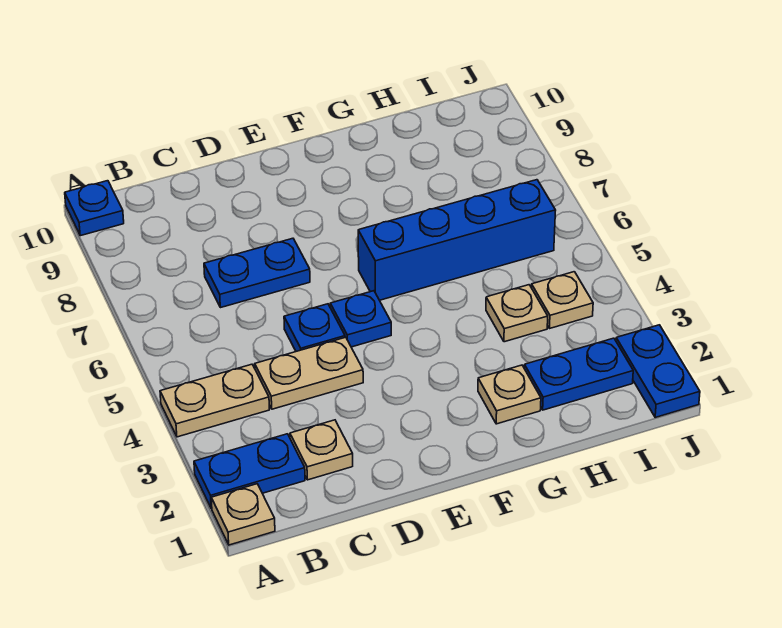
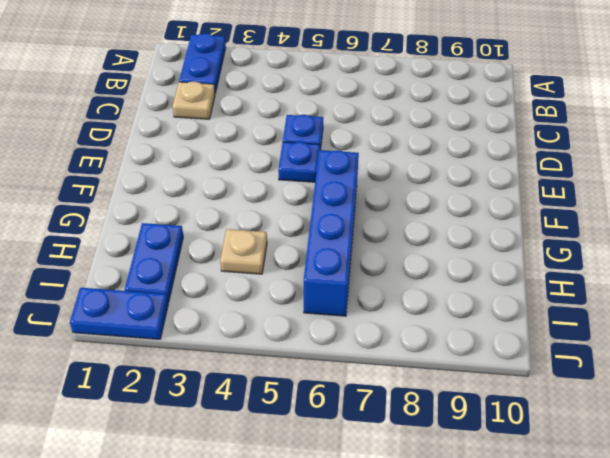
none -> tan 1x1 plate [211,484,275,545]
none -> tan 1x2 plate [160,364,269,437]
none -> blue 1x1 plate [65,181,124,236]

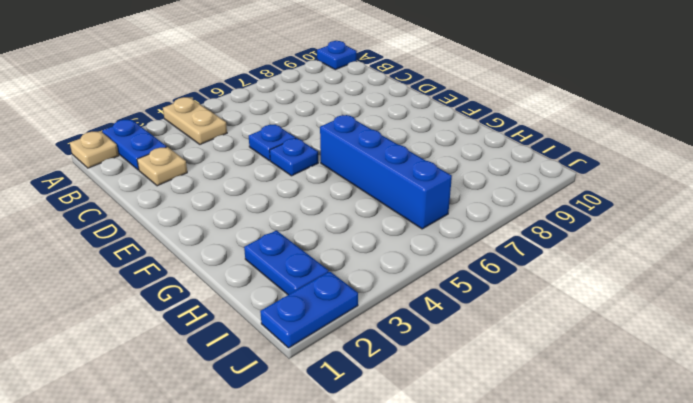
none -> tan 1x2 plate [255,337,363,409]
none -> blue 1x2 plate [204,238,310,308]
none -> tan 1x1 plate [478,365,541,424]

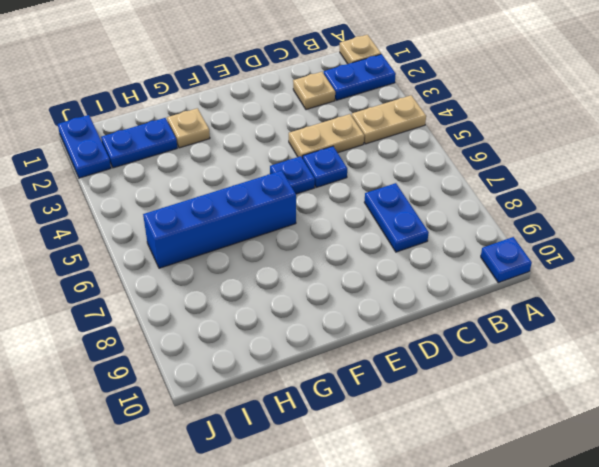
blue 1x2 plate [364,183,429,252] -> blue 1x2 plate turned to [204,238,310,308]
none -> tan 1x1 plate [486,285,548,342]
none -> tan 1x1 plate [531,272,593,328]

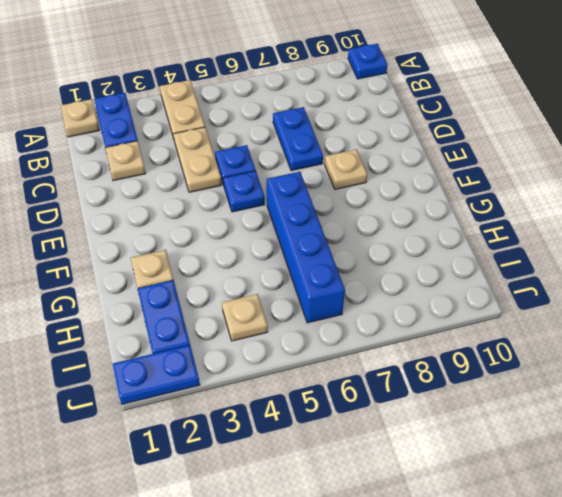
tan 1x1 plate [325,149,367,189] -> tan 1x1 plate moved to [486,285,548,342]

